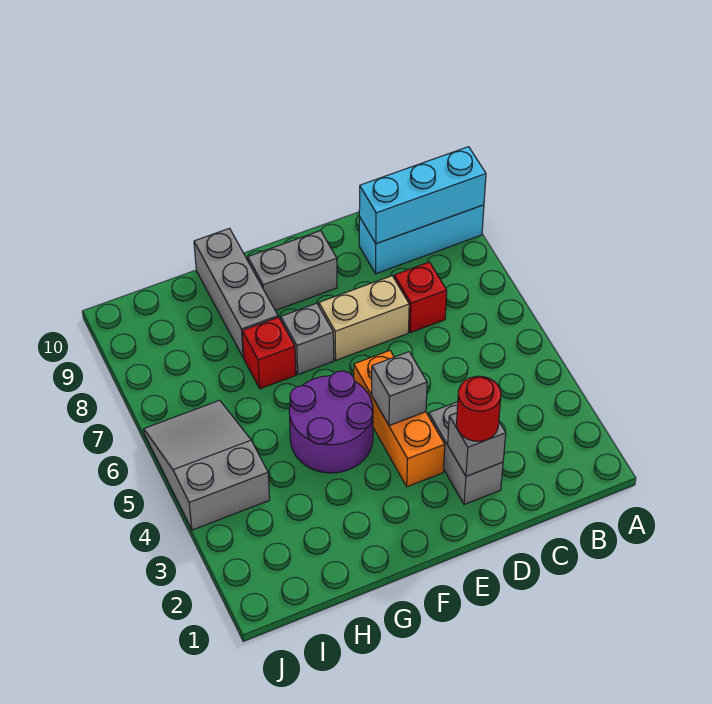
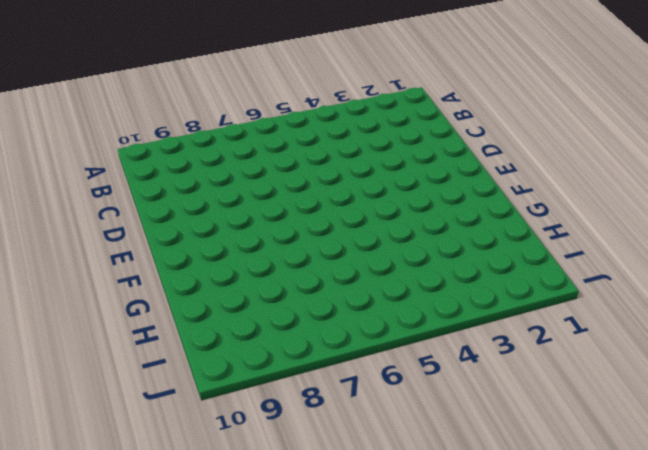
none -> cyan 1x3 brick [359,205,484,274]
none -> red 1x1 brick [394,262,447,333]
none -> grey 1x2 brick [429,402,503,505]

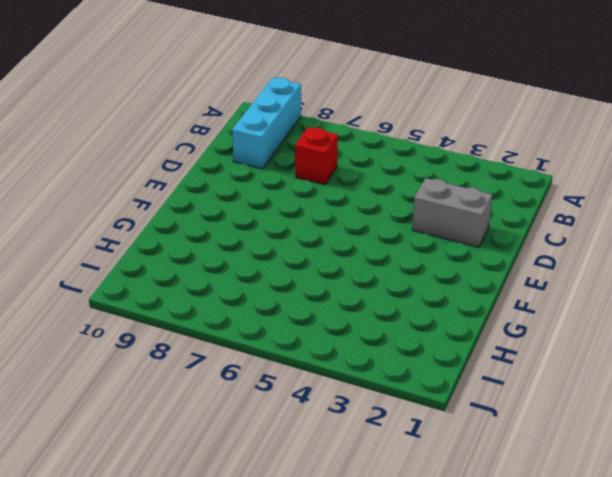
none -> tan 1x2 brick [319,276,409,360]
none -> orange 1x3 brick [354,351,445,487]
none -> grey 1x2 brick [248,231,337,310]

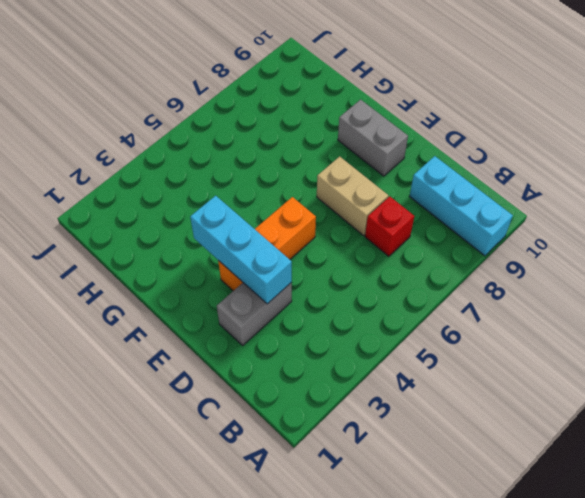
cyan 1x3 brick [190,196,292,304] -> cyan 1x3 brick moved to [359,147,486,244]
none -> purple 2x2 round brick [289,371,373,473]
none -> grey 1x1 brick [281,303,334,374]
none -> red 1x1 brick [242,317,296,389]

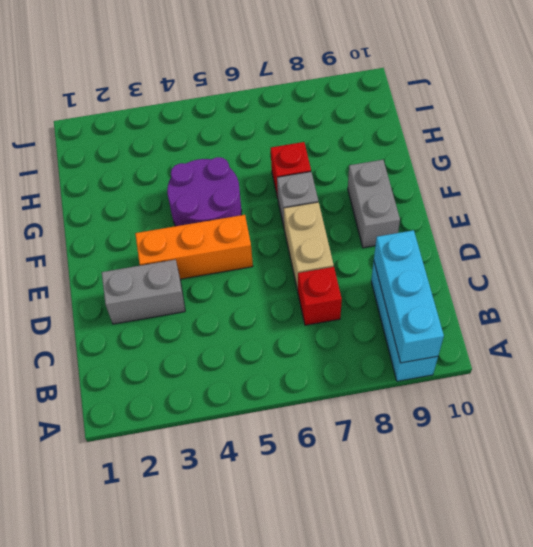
none -> grey 1x3 brick [194,228,278,358]
none -> grey 2x3 slope [144,400,270,530]
none -> grey 1x1 brick [448,413,506,476]

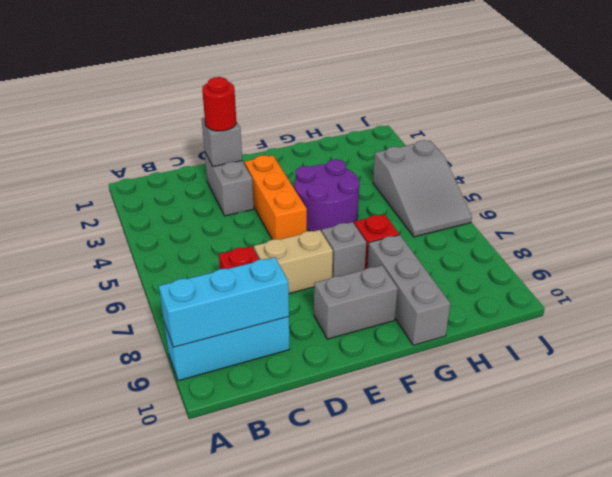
none -> grey 1x1 brick [372,352,427,426]

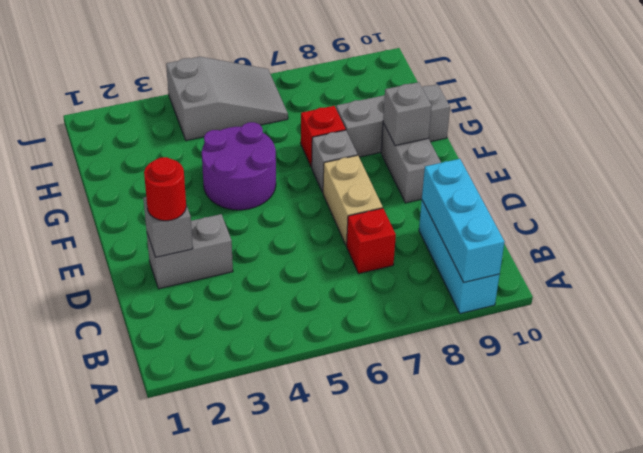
grey 1x1 brick [383,82,432,146] -> grey 1x1 brick moved to [372,352,427,426]
none -> orange 1x3 brick [354,351,445,487]

